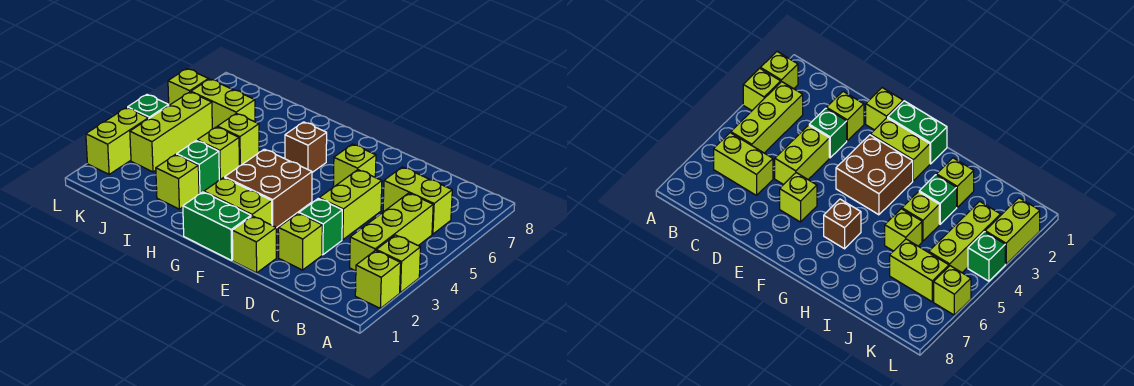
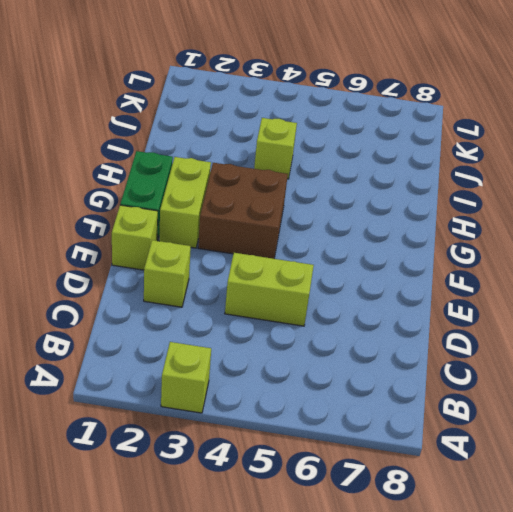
none -> lime 1x1 brick [355,250,401,308]
none -> lime 1x3 brick [350,193,433,271]
none -> lime 1x2 brick [383,167,452,234]

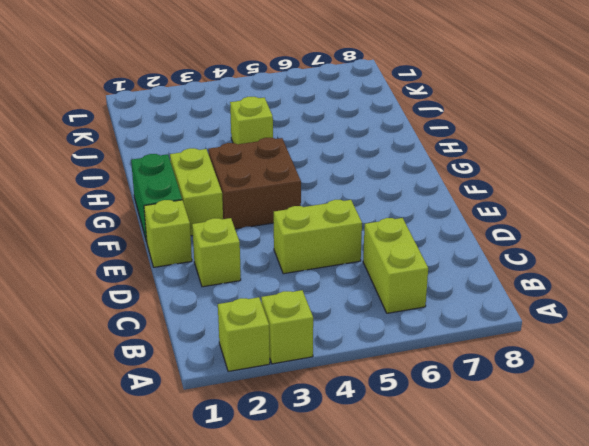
none -> lime 1x3 brick [350,193,433,271]
none -> green 1x1 brick [299,198,342,255]
none -> lime 1x1 brick [333,144,376,187]

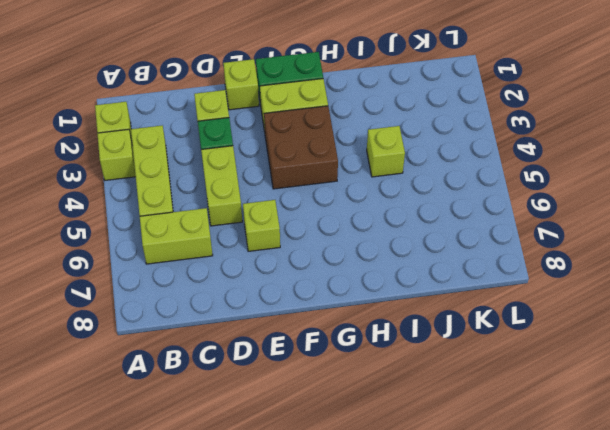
none -> brown 1x1 brick [285,122,327,172]
none -> lime 1x1 brick [156,154,199,209]
none -> green 1x1 brick [177,141,219,194]

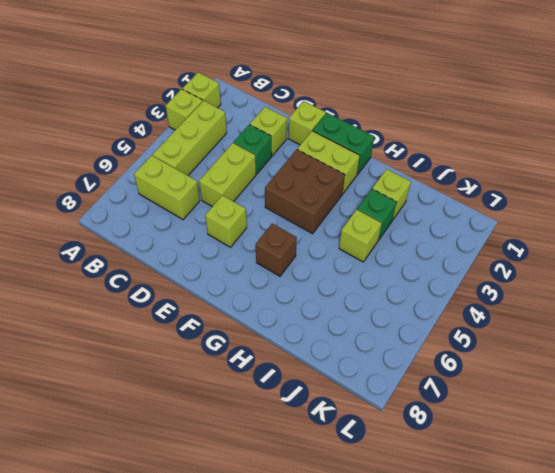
none -> lime 1x1 brick [217,113,259,166]
none -> lime 1x2 brick [191,79,255,129]
none -> lime 1x3 brick [130,92,212,172]

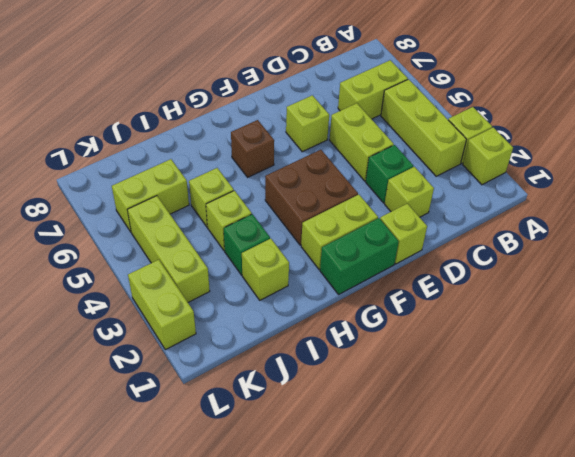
none -> green 1x1 brick [128,95,169,119]
none -> lime 1x1 brick [168,69,209,105]

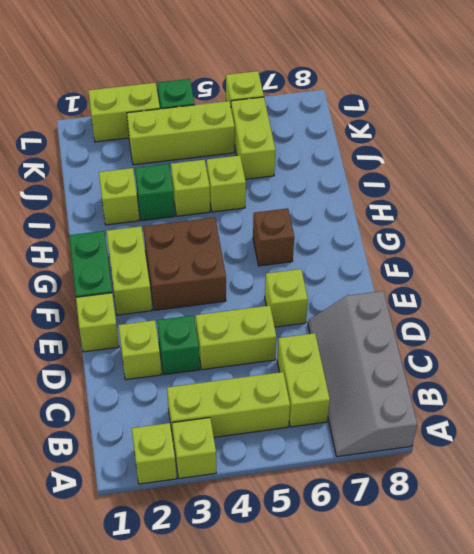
grey 2x4 slope [308,291,417,457] -> none

